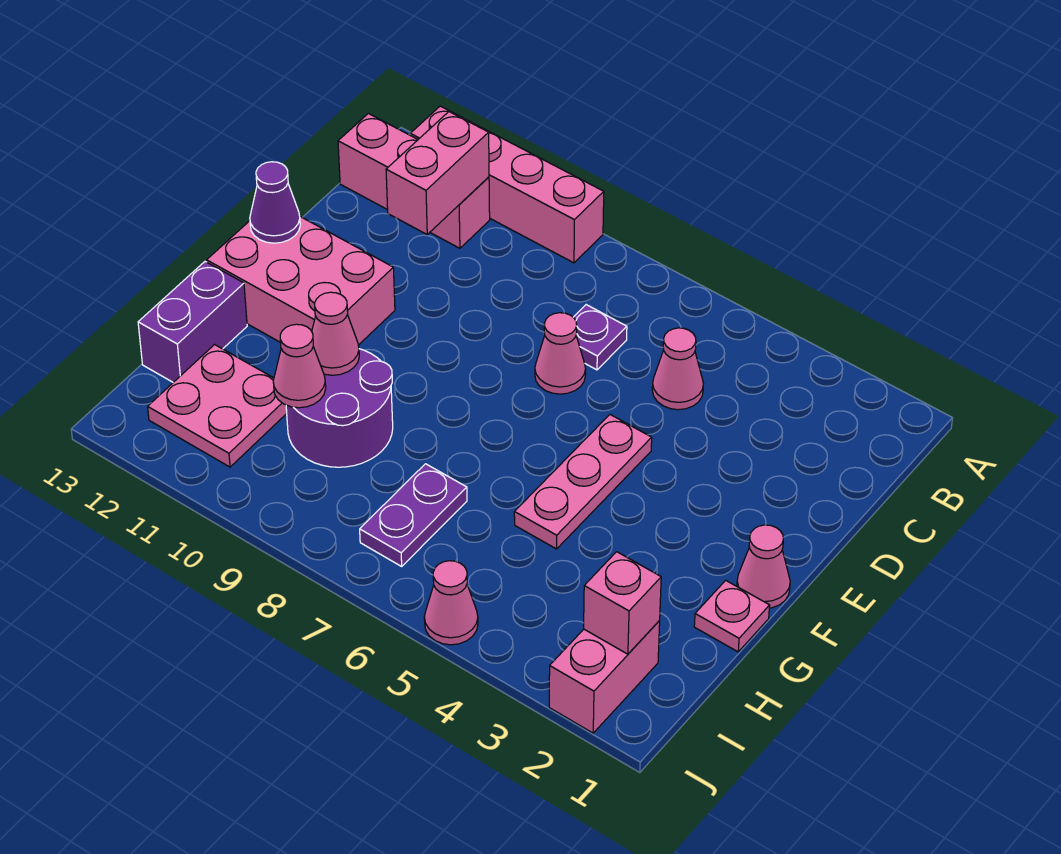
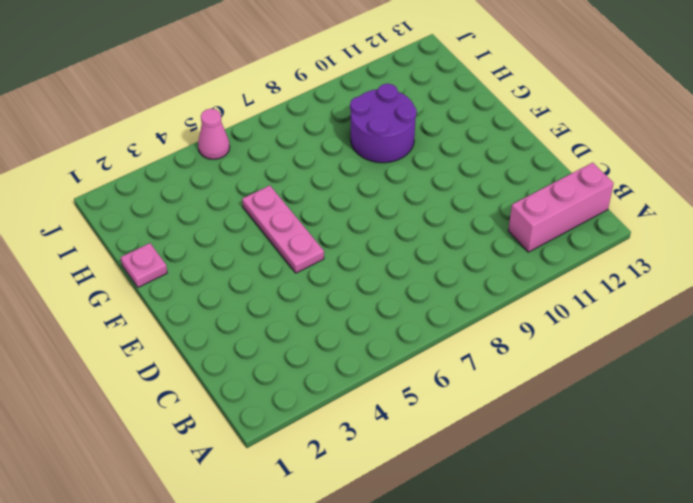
none -> pink 1x4 brick [410,106,604,263]
none -> pink 1x1 cone [652,328,703,410]
none -> purple 1x1 plate [573,305,627,370]

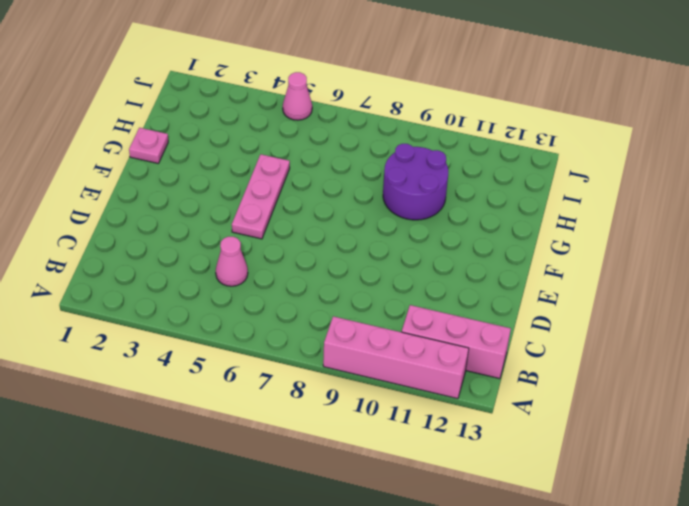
none -> purple 1x1 plate [573,305,627,370]
none -> pink 1x1 cone [535,313,586,394]
none -> pink 2x3 brick [207,217,395,345]

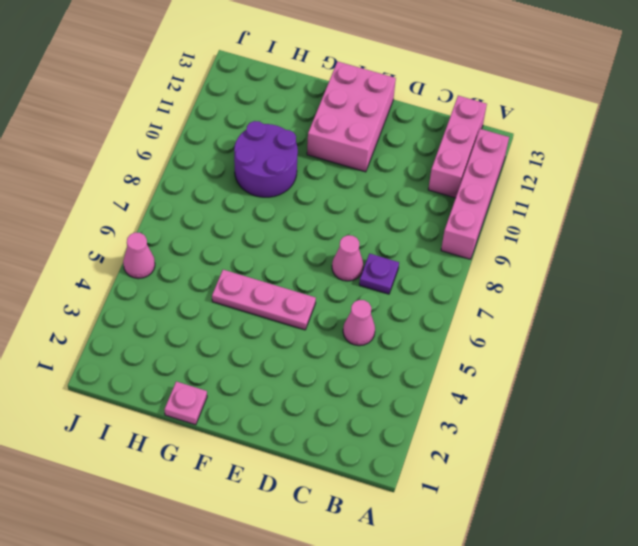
none -> pink 1x1 cone [737,525,790,608]
none -> purple 1x2 brick [138,262,247,382]
none -> purple 1x2 plate [360,464,467,566]

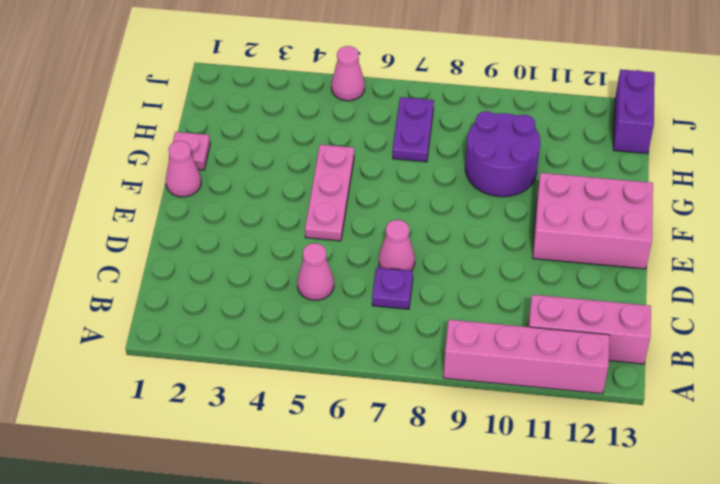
purple 1x2 brick [613,69,655,154] -> purple 1x2 brick moved to [138,262,247,382]
none -> pink 2x2 plate [148,345,287,467]
none -> pink 1x2 brick [549,621,660,733]
none -> pink 1x2 brick [386,112,489,234]

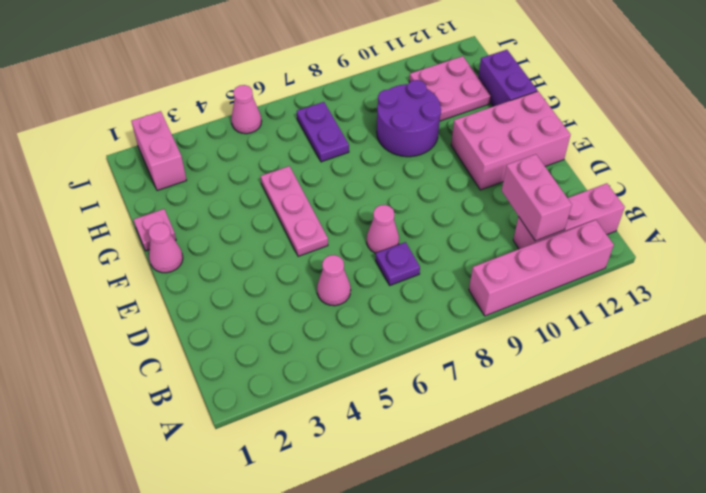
none -> purple 1x1 cone [250,162,300,243]
none -> pink 1x1 cone [312,292,359,375]
none -> pink 1x1 cone [273,324,326,408]

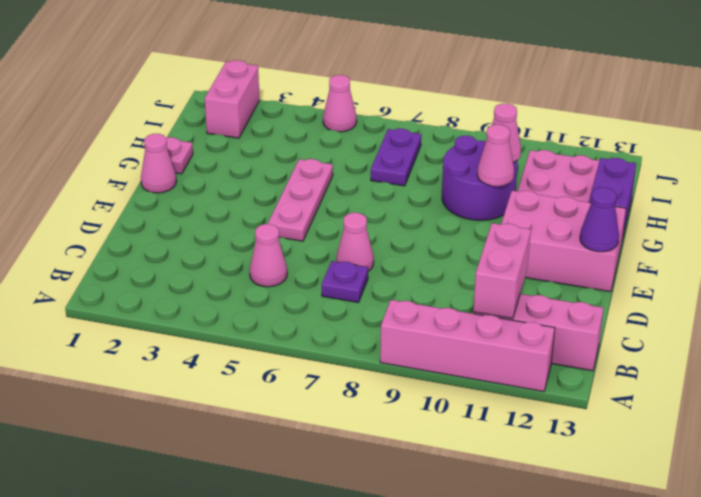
none -> pink 1x1 brick [584,552,661,654]

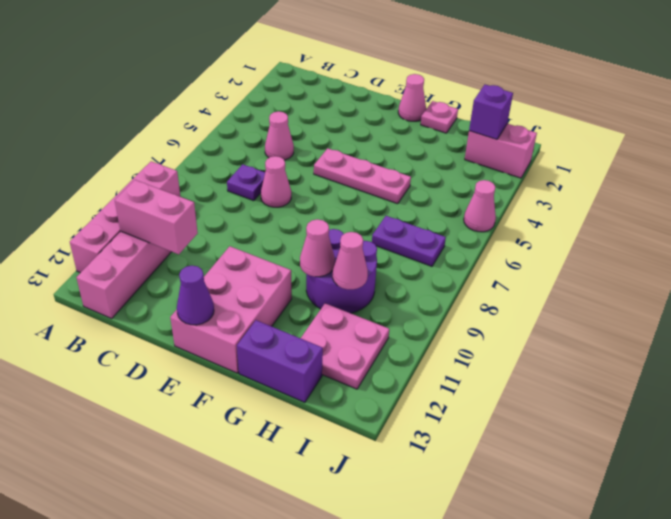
purple 1x1 brick [469,85,513,139] -> pink 1x1 brick [584,552,661,654]

